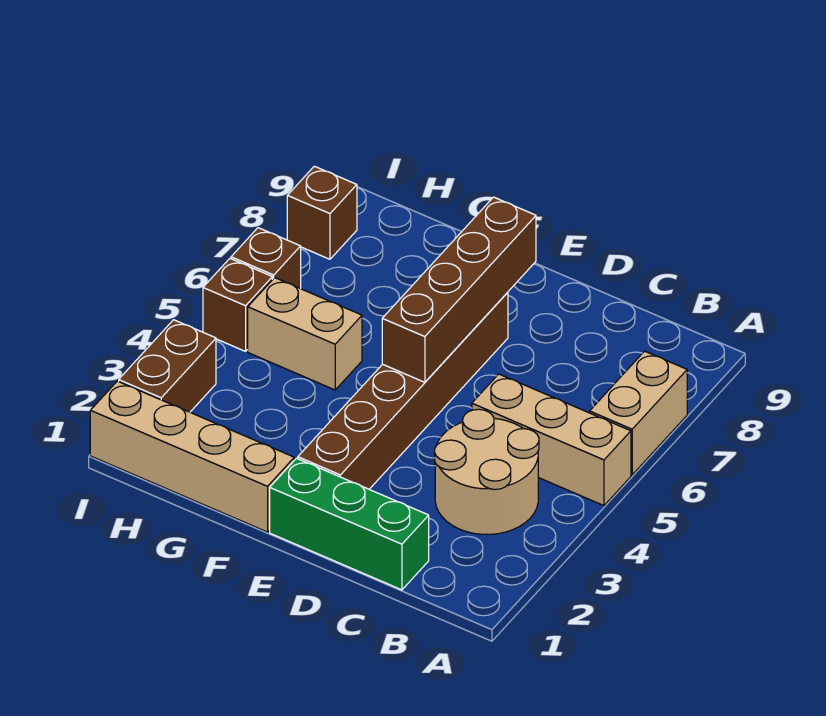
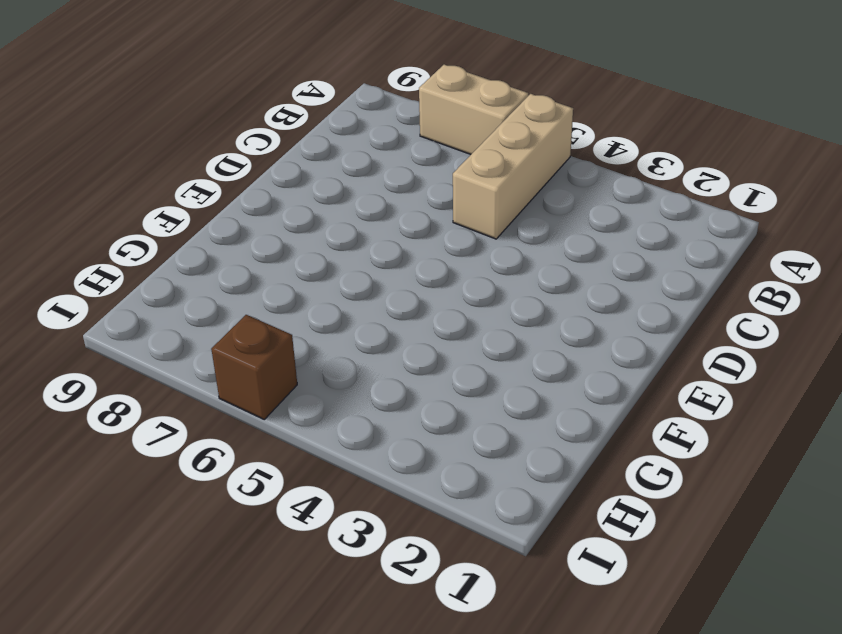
none -> tan 2x2 round brick [435,409,539,534]
none -> green 1x3 brick [270,458,429,590]
none -> brown 1x6 brick [298,292,508,489]

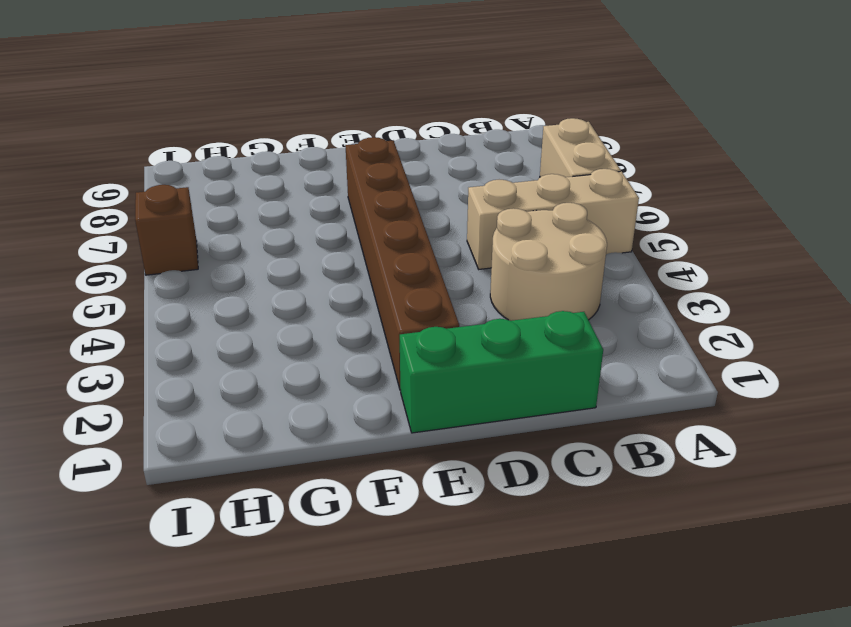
none -> tan 1x4 brick [90,381,294,532]
none -> tan 1x2 brick [248,278,362,390]
none -> brown 1x2 brick [119,320,216,412]

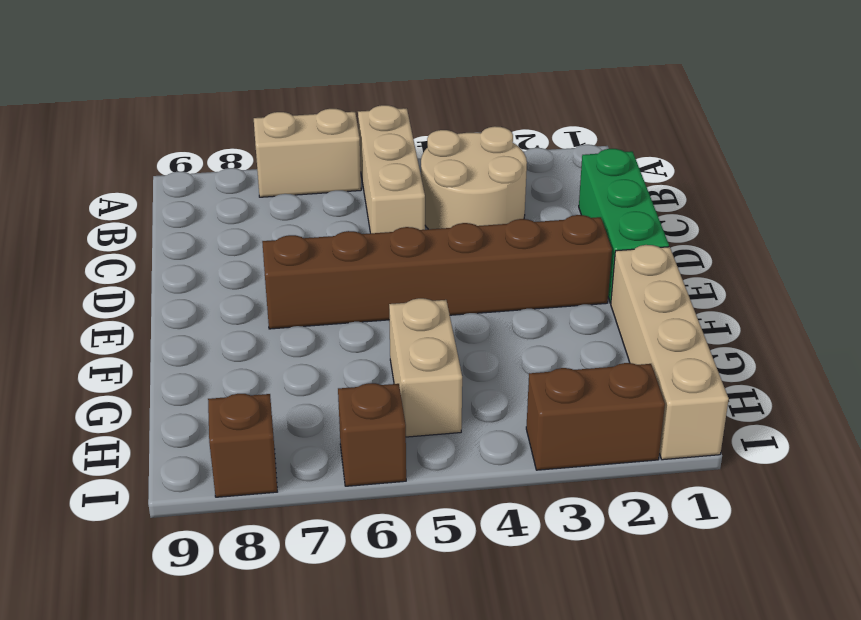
none -> brown 1x1 brick [203,259,272,351]
none -> brown 1x4 brick [382,197,536,382]

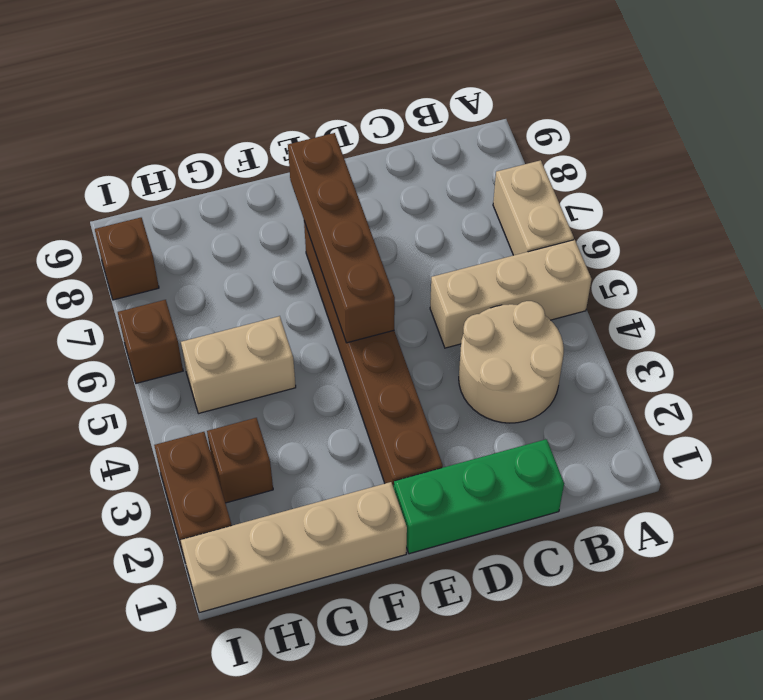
brown 1x1 brick [207,418,273,503] -> brown 1x1 brick moved to [203,259,272,351]

